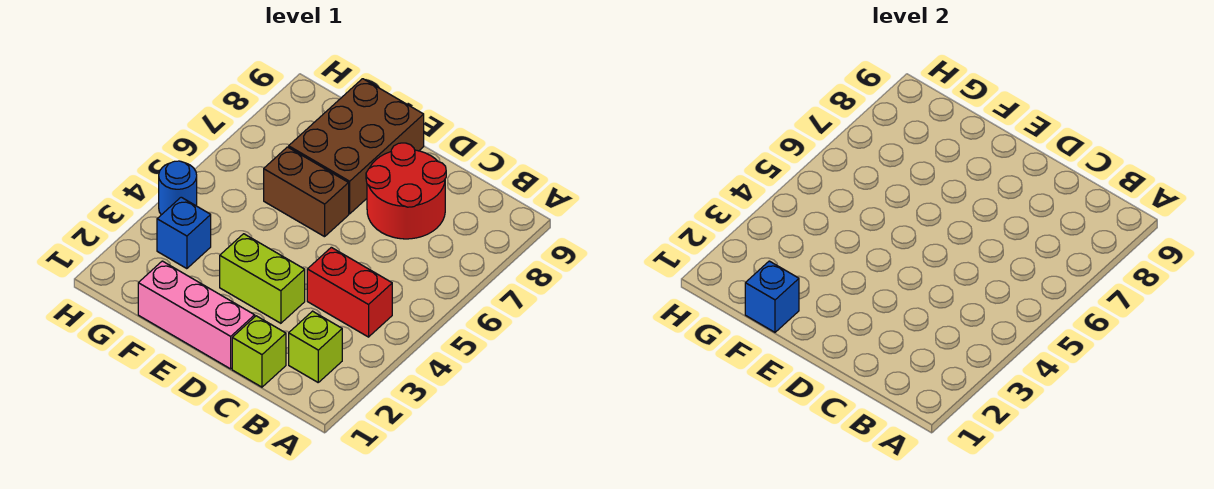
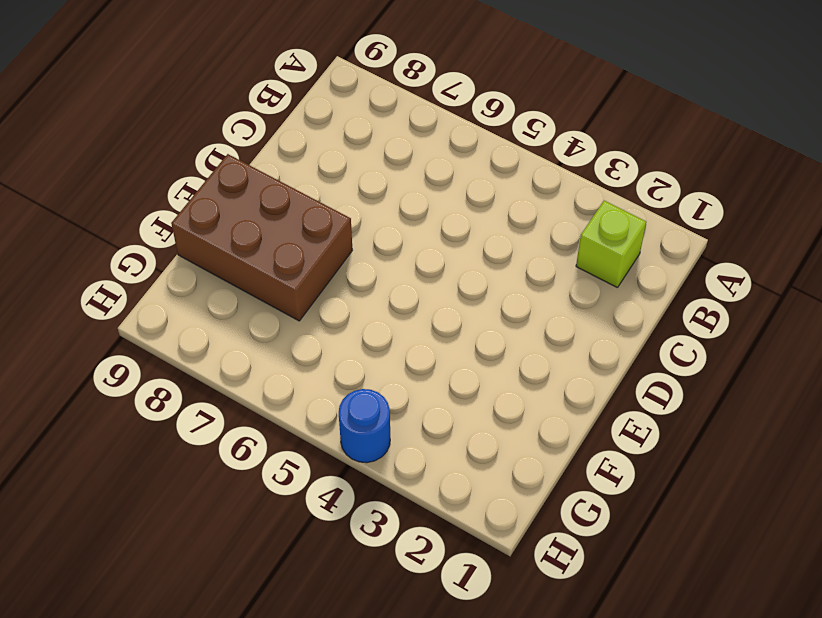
none -> red 1x2 brick [307,247,392,337]
none -> lime 1x1 brick [232,316,286,387]

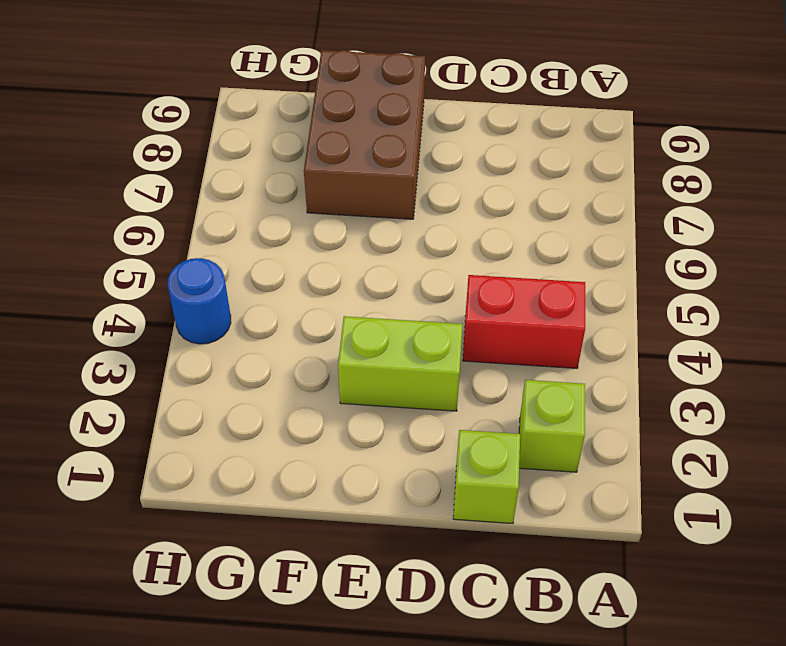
none -> red 2x2 round brick [366,143,446,239]
none -> pink 1x3 brick [138,261,255,369]

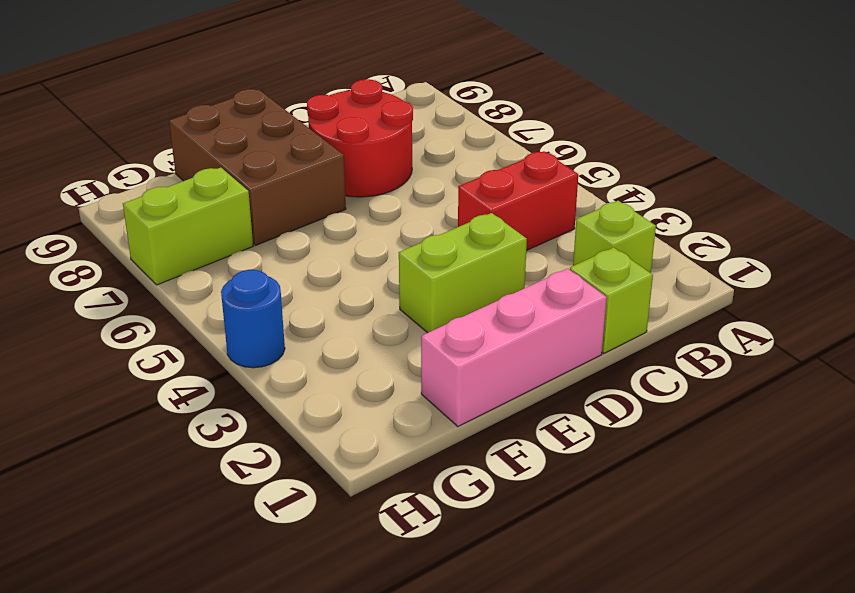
lime 1x2 brick [123,168,253,285] -> none
none -> brown 1x2 brick [264,147,349,237]
none -> blue 1x1 brick [157,197,211,269]

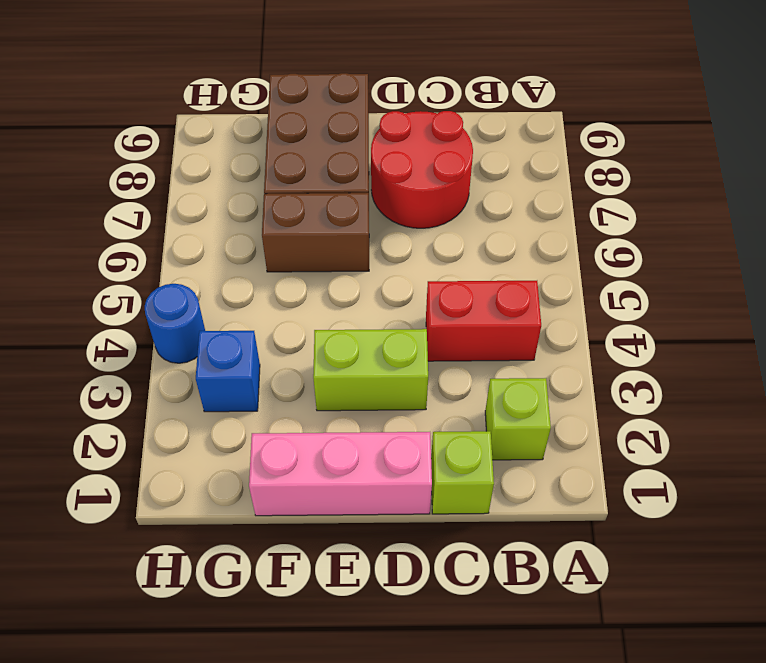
none -> blue 1x1 brick [745,261,799,332]

